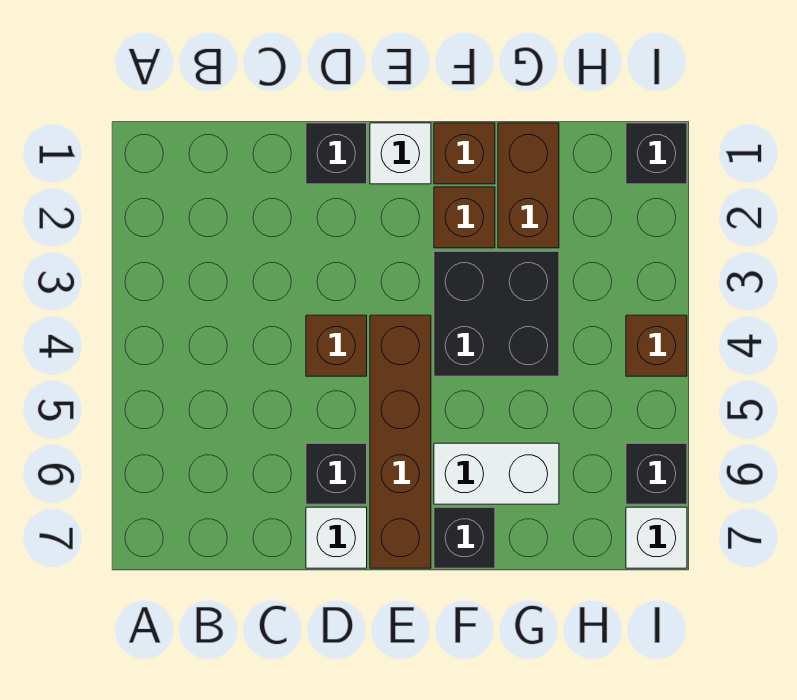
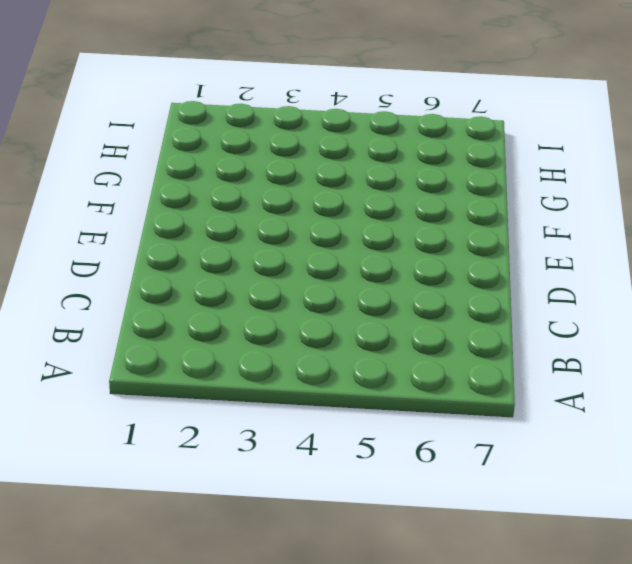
none -> black 1x1 brick [306,123,367,184]
none -> brown 1x1 brick [306,315,367,376]
none -> black 1x1 brick [306,443,367,504]

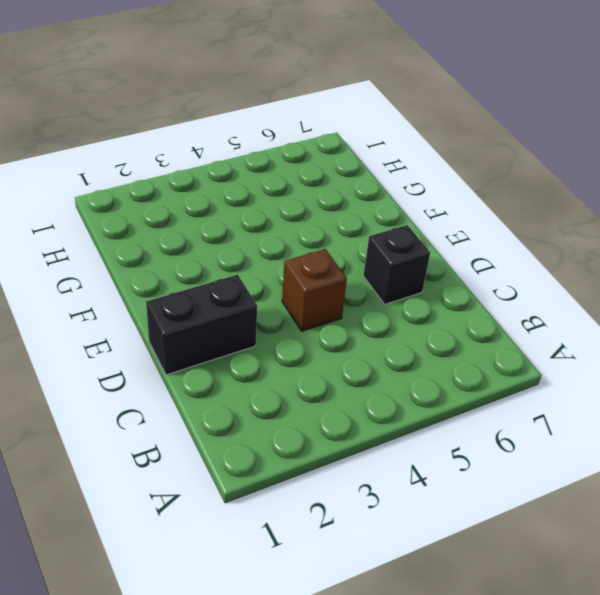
black 1x2 brick [146,275,257,375] -> black 1x1 brick [306,123,367,184]
none -> white 1x1 brick [306,507,367,568]
none -> white 1x1 brick [370,123,431,184]
none -> brown 1x4 brick [370,315,431,568]

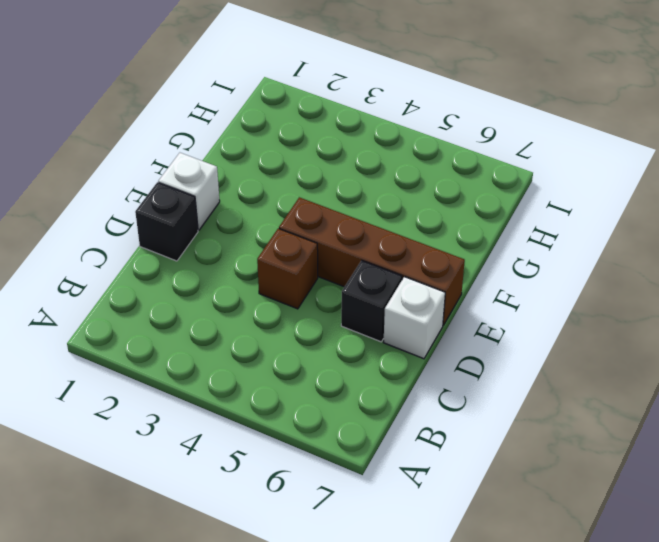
none -> brown 1x1 brick [434,123,495,184]
none -> brown 1x1 brick [434,187,495,248]
none -> black 2x2 brick [434,251,559,376]

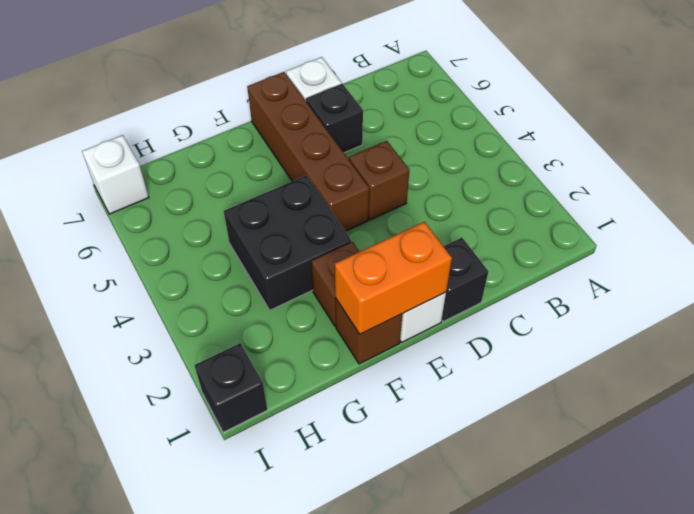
orange 1x2 brick [335,222,452,334] -> none
none -> white 1x2 brick [434,443,559,504]
none -> black 1x1 brick [434,507,495,568]
none -> brown 1x2 brick [498,123,559,248]

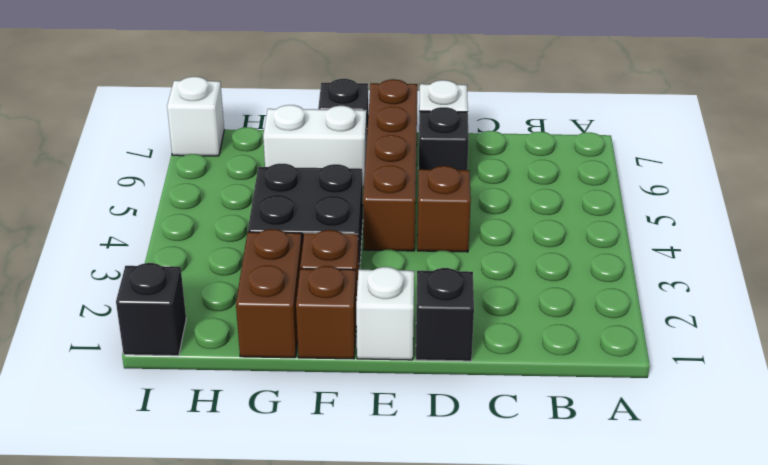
none -> brown 1x1 brick [626,315,687,376]
none -> black 1x1 brick [626,443,687,504]

